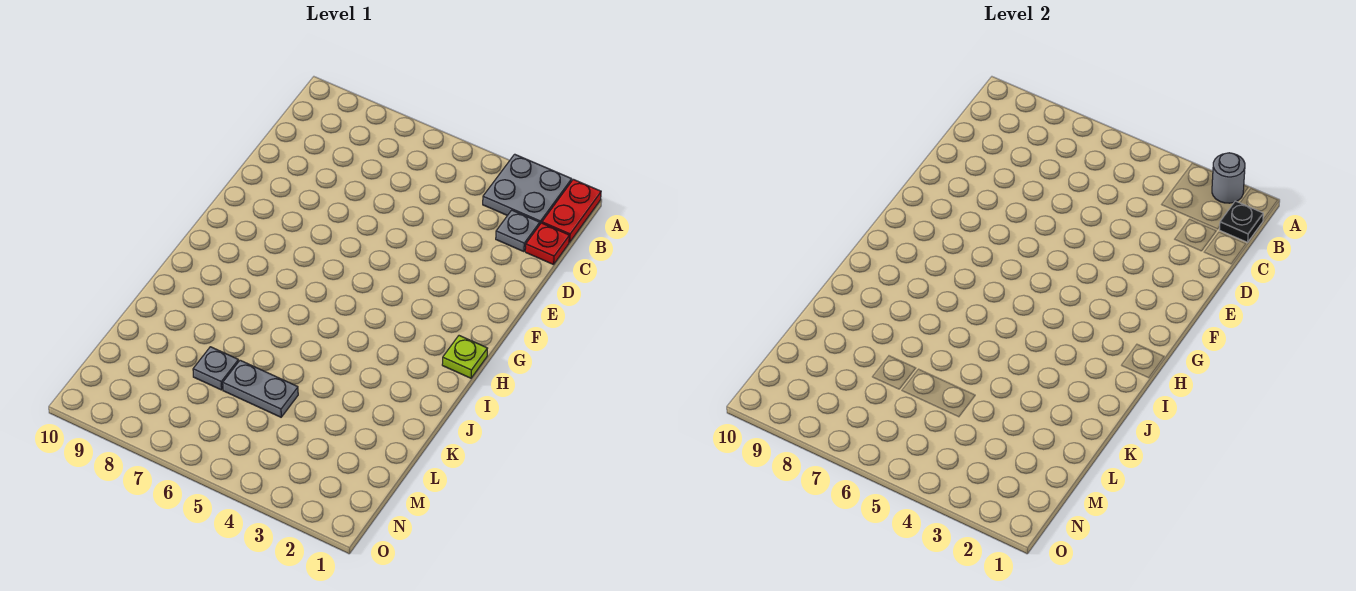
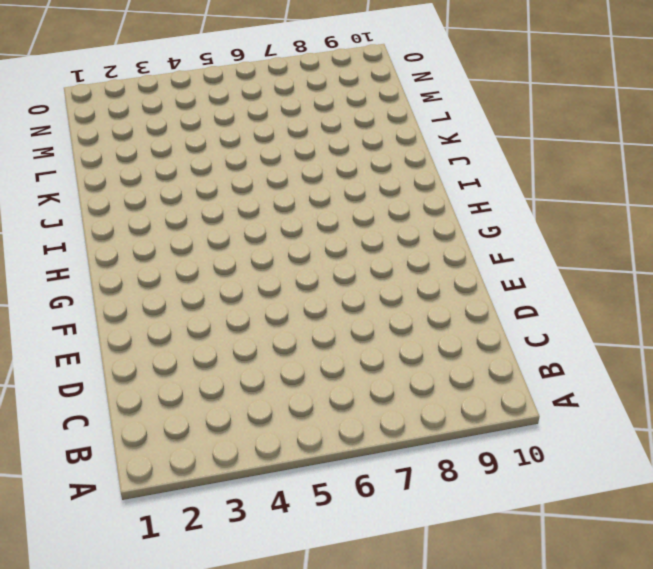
none -> red 1x2 plate [542,179,601,242]
none -> grey 2x2 plate [483,154,572,224]

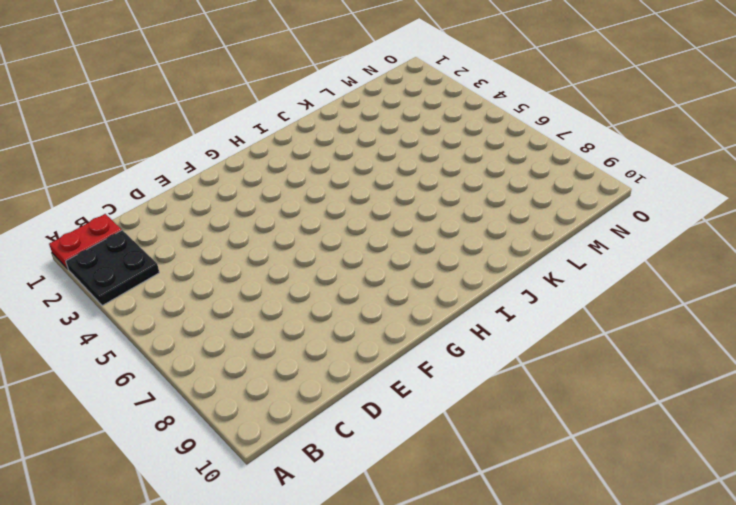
black 2x2 plate [66,230,159,306] -> grey 2x2 plate [483,154,572,224]
none -> red 1x1 plate [525,223,569,265]
none -> grey 1x1 plate [496,210,540,252]

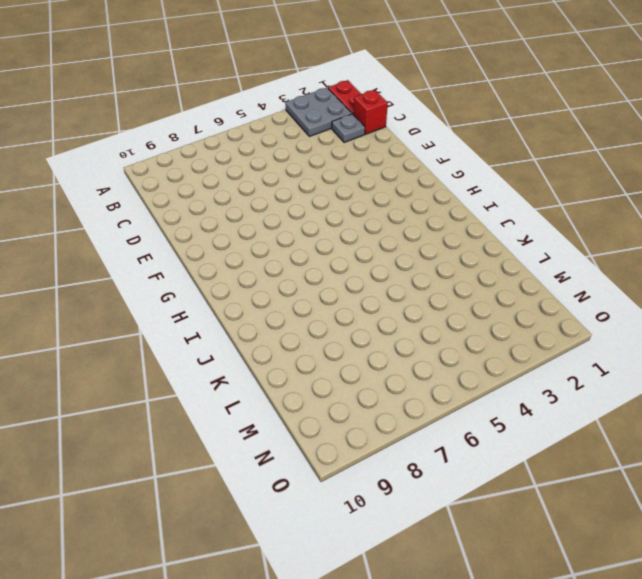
red 1x1 brick [353,90,388,134] -> red 1x1 plate [525,223,569,265]
none -> lime 1x1 plate [442,336,488,378]
none -> grey 1x2 plate [223,360,298,417]

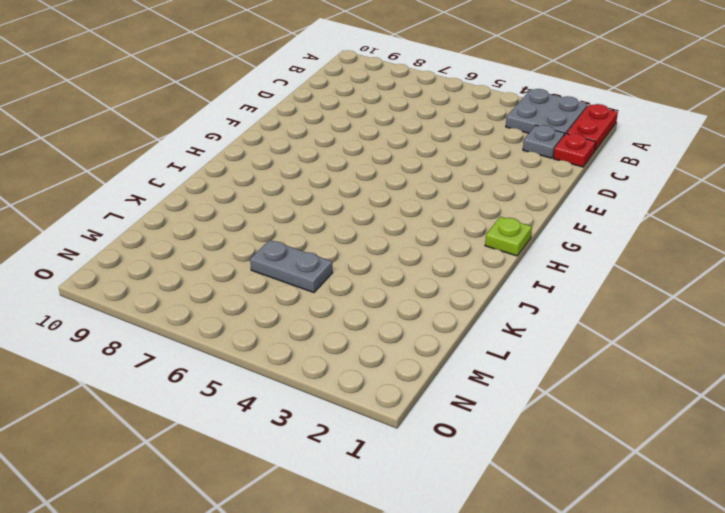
none -> grey 1x1 plate [193,347,239,390]
none -> grey 1x1 round brick [1212,153,1245,203]

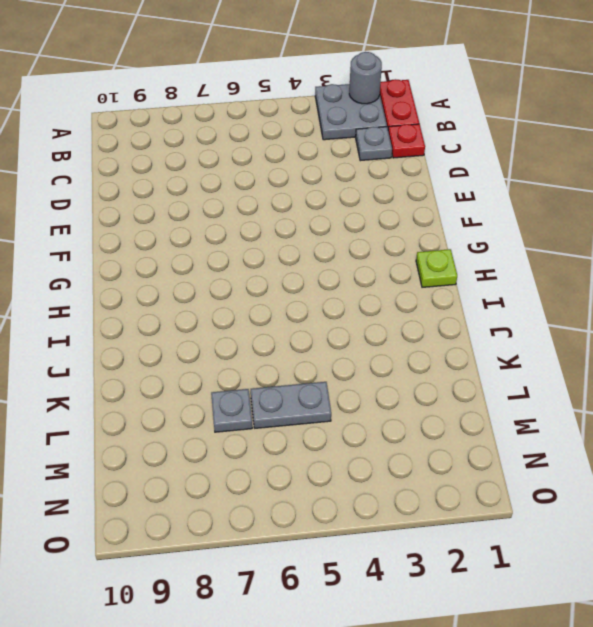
none -> black 1x1 plate [1220,201,1263,242]

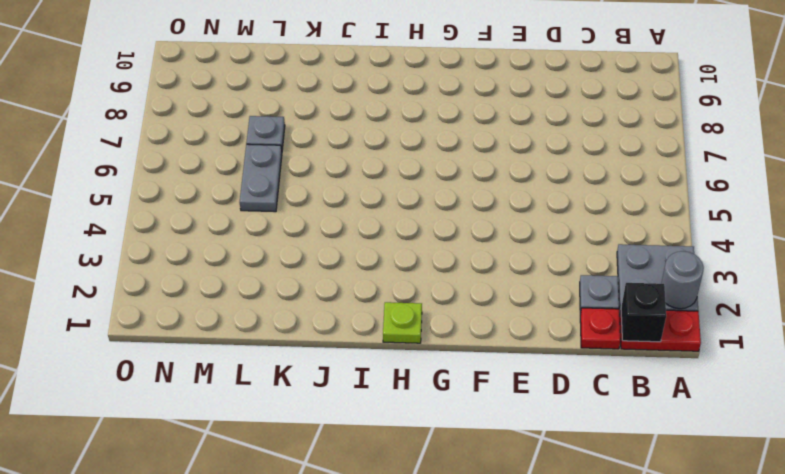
black 1x1 brick [621,283,666,342] -> black 1x1 plate [1220,201,1263,242]

